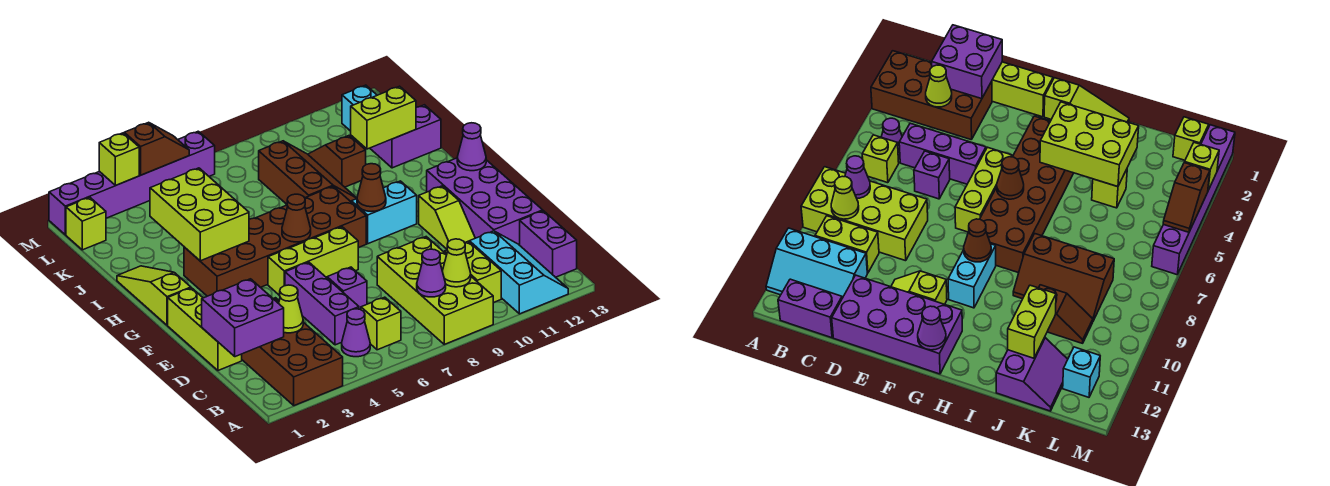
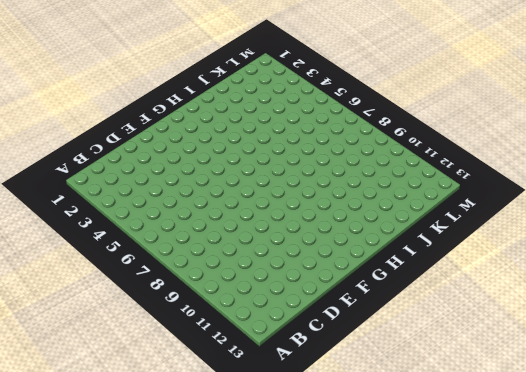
none -> brown 2x4 brick [242,298,343,406]
none -> lime 2x4 brick [377,237,493,344]
none -> cyan 2x3 slope [469,231,568,314]
none -> purple 1x1 cone [342,309,370,357]

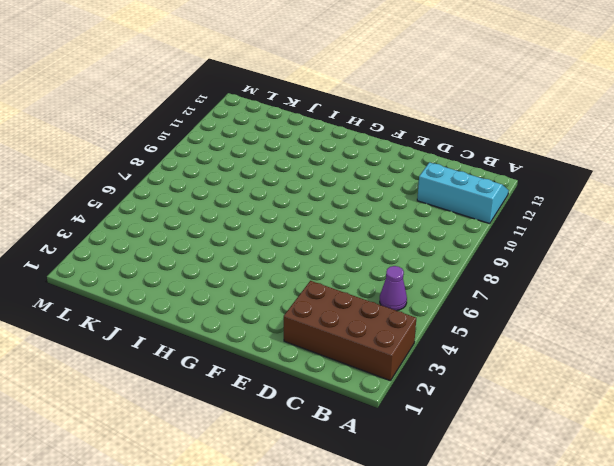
none -> lime 2x4 brick [377,237,493,344]
none -> lime 1x1 brick [361,297,401,350]
none -> lime 1x2 brick [444,241,501,303]
none -> purple 1x2 brick [520,211,577,277]

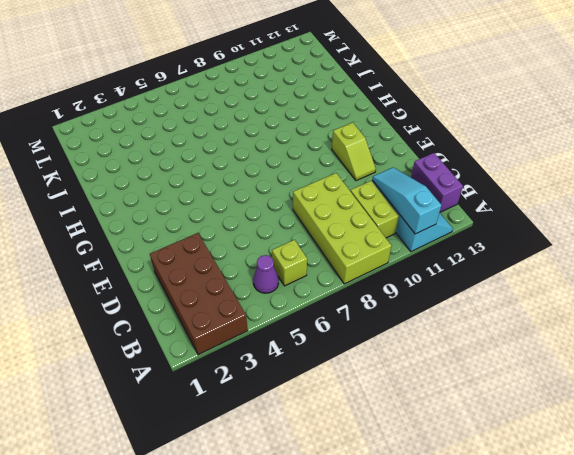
cyan 1x3 slope [372,167,441,234] -> none
none -> purple 1x3 brick [285,262,359,345]
none -> lime 1x3 brick [168,288,242,370]
none -> purple 1x1 brick [327,267,367,310]
none -> purple 2x4 brick [427,158,543,245]

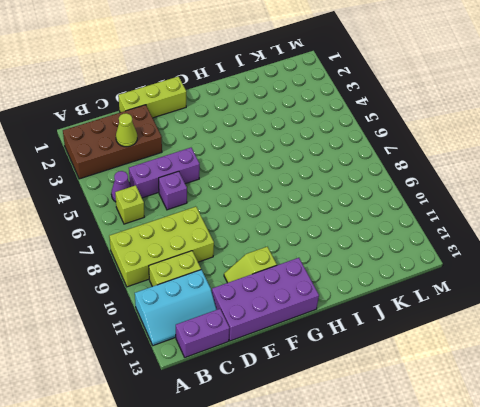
none -> lime 1x3 brick [268,227,358,296]
none -> lime 1x3 slope [117,266,191,325]
none -> brown 2x6 brick [184,186,366,296]
none -> cyan 1x2 brick [351,181,417,244]

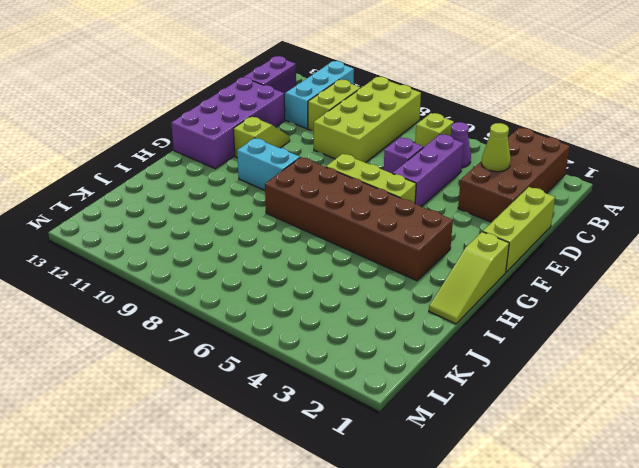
none -> brown 2x3 slope [259,141,357,204]
none -> lime 1x1 brick [1092,169,1127,208]
none -> brown 1x2 slope [309,136,366,187]
none -> purple 2x2 slope [370,105,441,168]

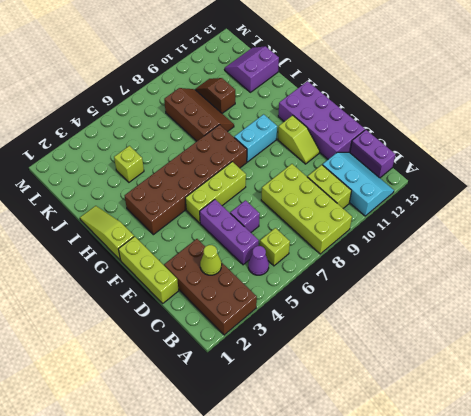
none -> lime 1x1 brick [66,197,106,250]
none -> cyan 1x1 brick [342,85,377,131]
none -> purple 1x6 brick [49,131,215,235]
none -> purple 1x1 cone [417,249,446,297]

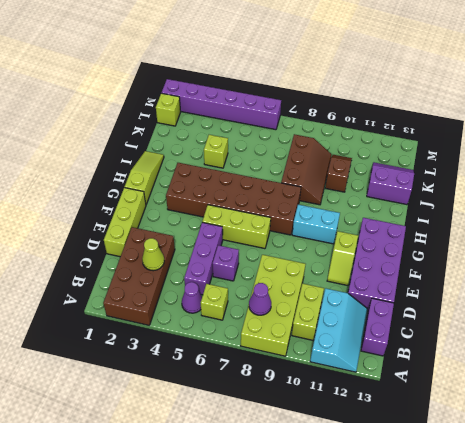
none -> cyan 1x1 brick [342,85,377,131]
none -> lime 1x1 cone [442,239,471,287]
none -> purple 2x2 brick [202,279,284,357]
none -> brown 1x1 cone [282,194,311,242]

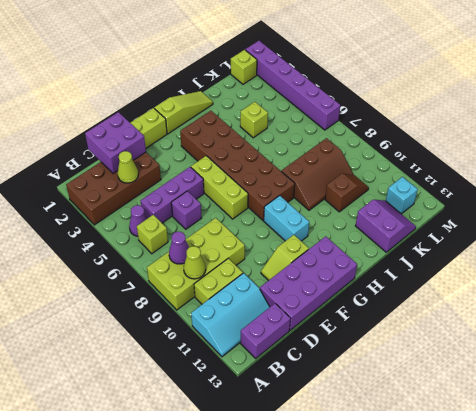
none -> brown 1x1 cone [282,194,311,242]
none -> brown 1x1 cone [357,164,386,211]
none -> purple 1x1 cone [457,123,486,171]
none -> lime 2x3 brick [150,168,249,261]

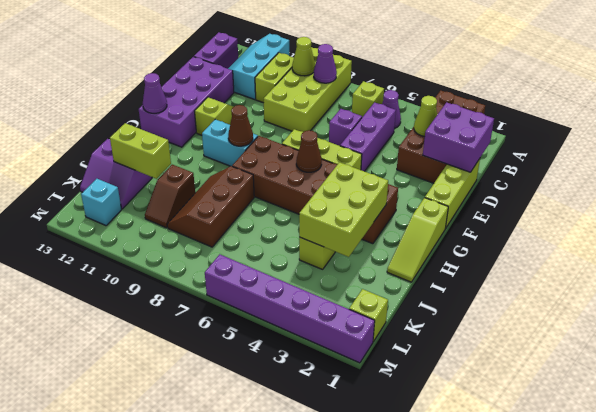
none -> lime 1x1 brick [99,133,139,185]
none -> brown 1x2 slope [124,122,189,175]

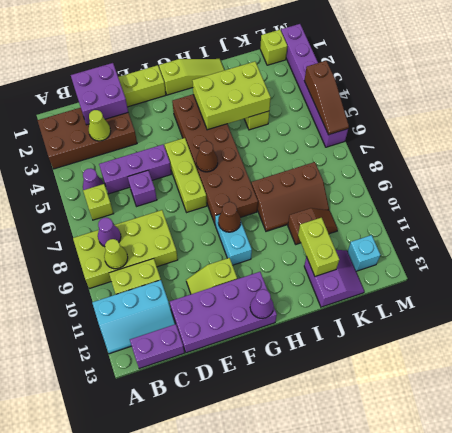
brown 1x3 slope [304,61,349,135] -> brown 1x2 slope [124,122,189,175]
none -> lime 1x1 brick [99,133,139,185]

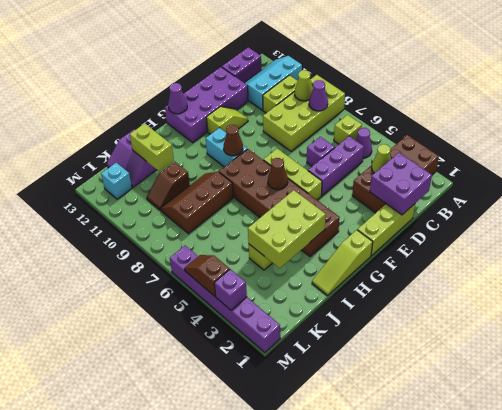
purple 1x1 brick [214,269,247,310] -> lime 1x1 brick [99,133,139,185]
none -> lime 1x1 brick [66,197,106,250]

